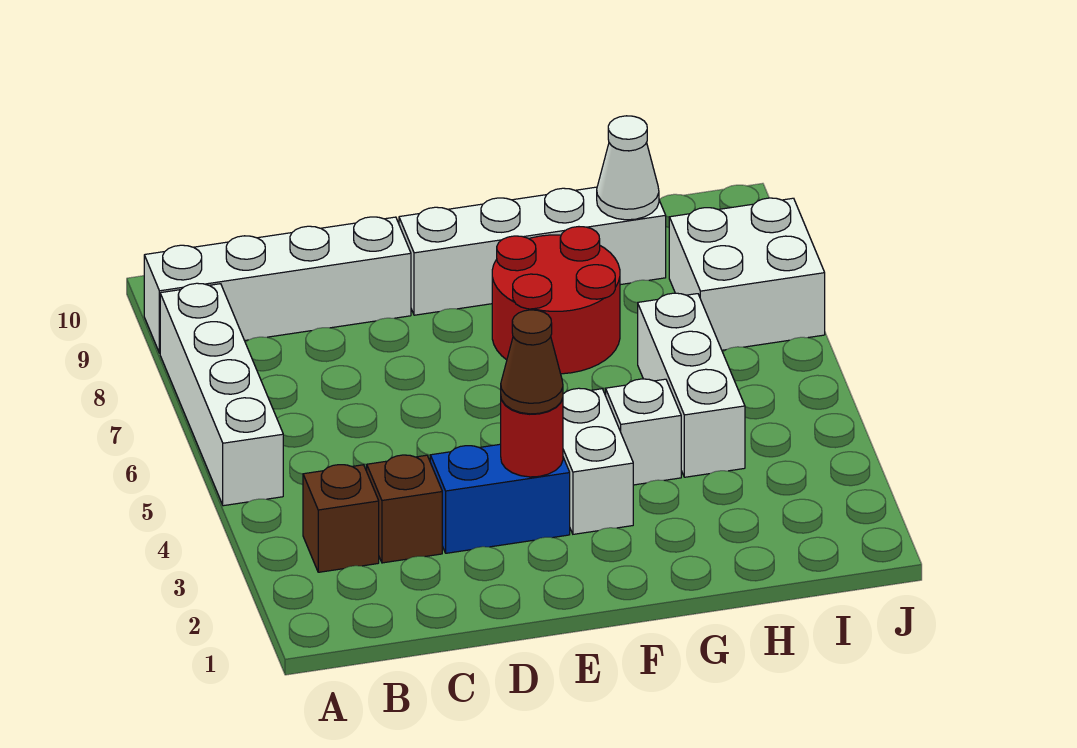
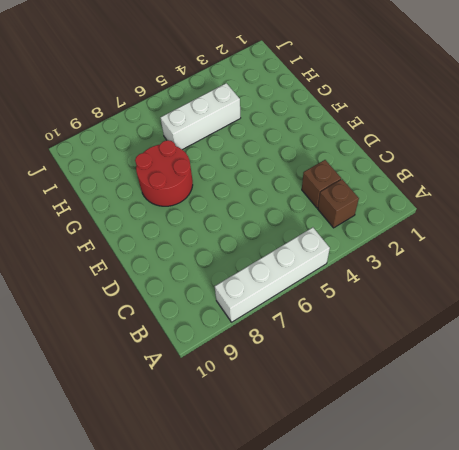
none -> white 1x4 brick [144,217,411,353]
none -> blue 1x2 brick [430,444,570,553]
none -> white 1x4 brick [399,187,666,315]

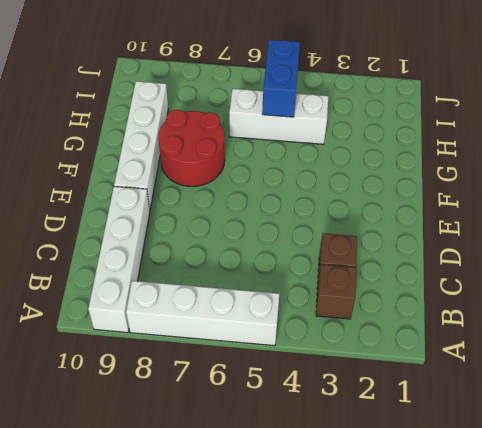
blue 1x2 brick [262,40,300,117] -> blue 1x2 brick moved to [430,444,570,553]
none -> white 1x2 brick [563,388,633,534]
none -> white 1x1 brick [606,379,681,485]
none -> white 2x2 brick [669,198,825,350]

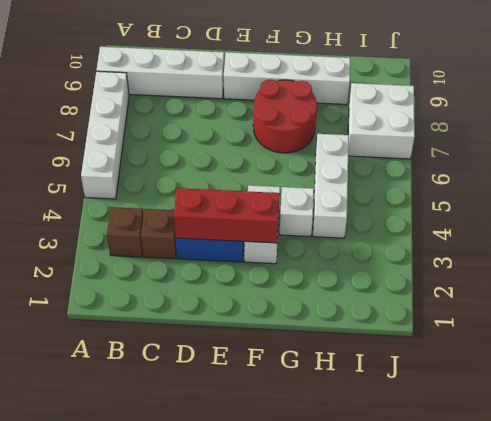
red 1x3 brick [174,188,280,243] -> red 1x1 round brick [501,398,563,477]
none -> white 1x1 cone [597,116,659,220]
none -> brown 1x1 cone [501,310,563,414]

